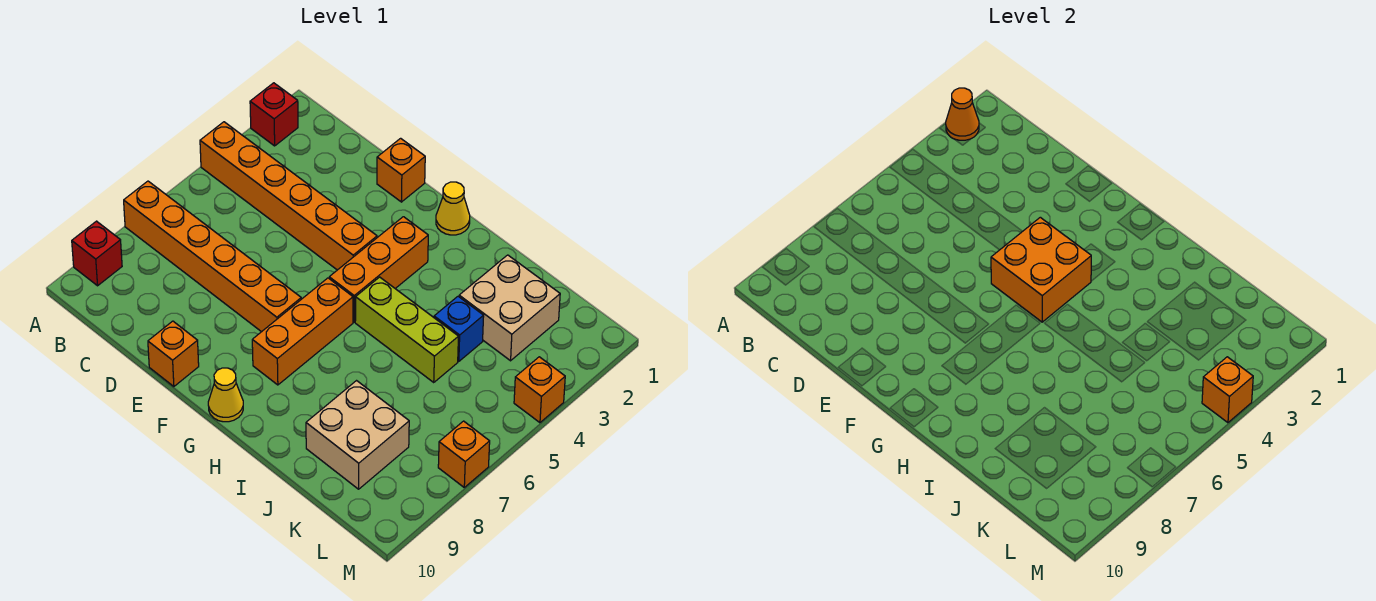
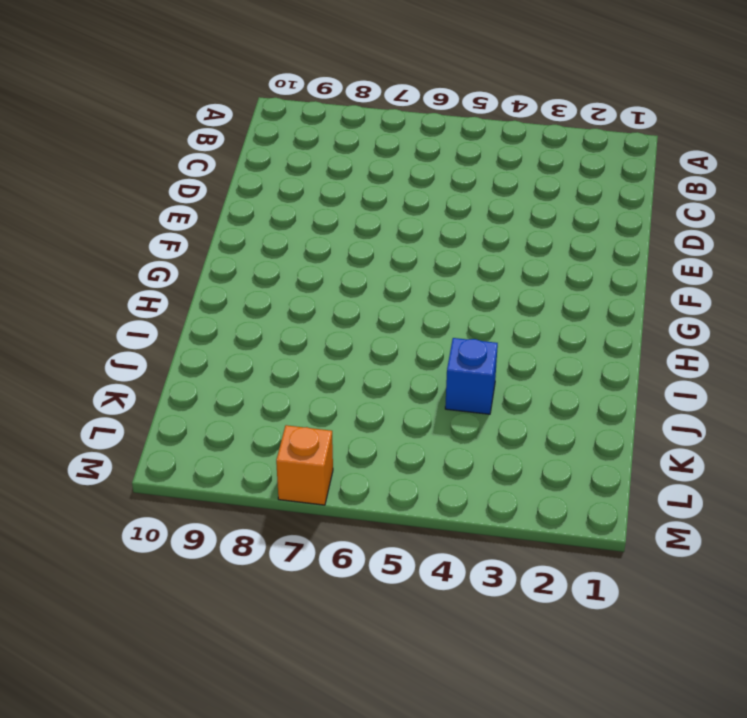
none -> red 1x1 brick [250,83,298,146]
none -> orange 1x6 brick [200,122,377,270]
none -> orange 1x6 brick [124,181,301,332]

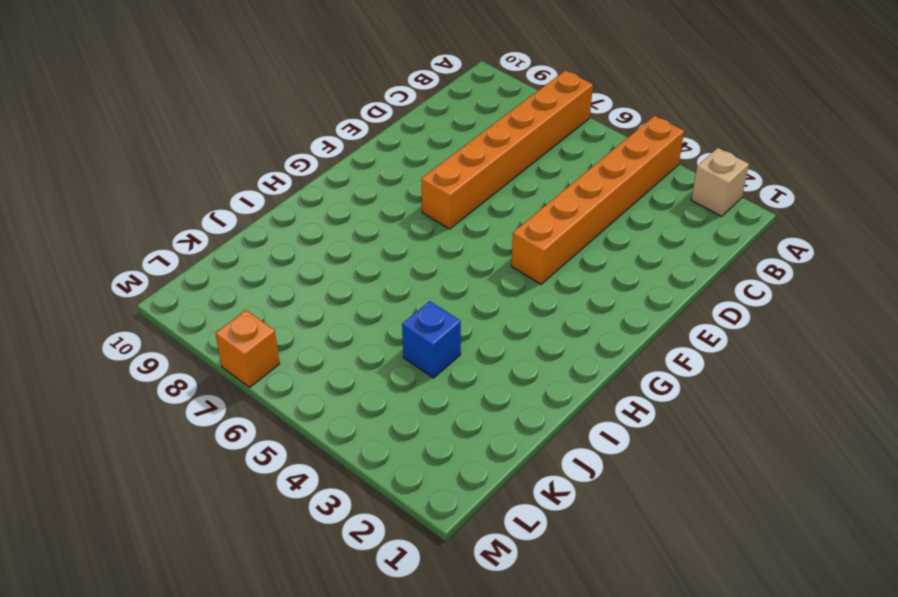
tan 1x1 brick [691,148,749,216] -> red 1x1 brick [250,83,298,146]
none -> red 1x1 brick [72,221,122,286]
none -> orange 1x1 brick [377,138,425,202]
none -> orange 1x1 brick [148,321,199,387]

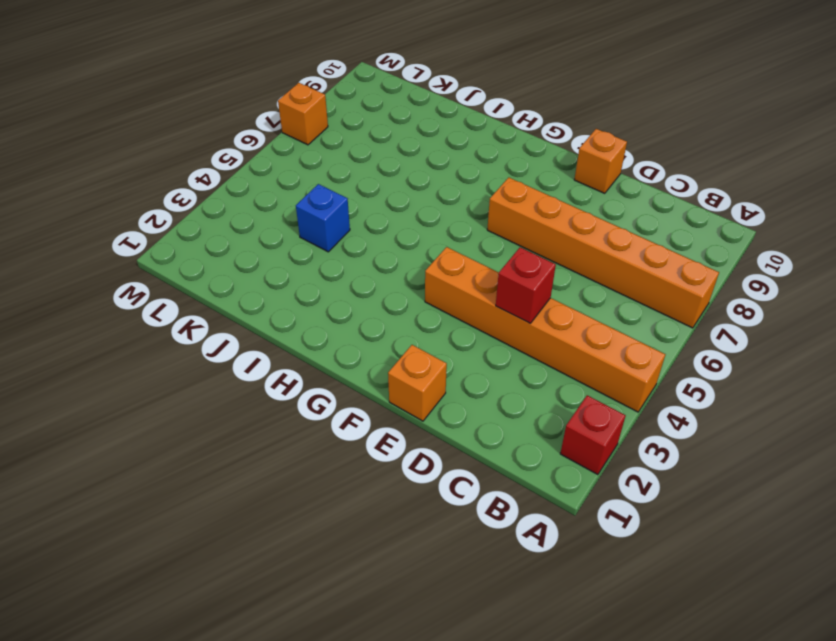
red 1x1 brick [496,247,556,323] -> red 1x1 brick moved to [72,221,122,286]
none -> yellow 1x1 cone [436,182,470,235]
none -> orange 1x3 brick [329,217,428,322]
none -> orange 1x3 brick [252,278,353,385]

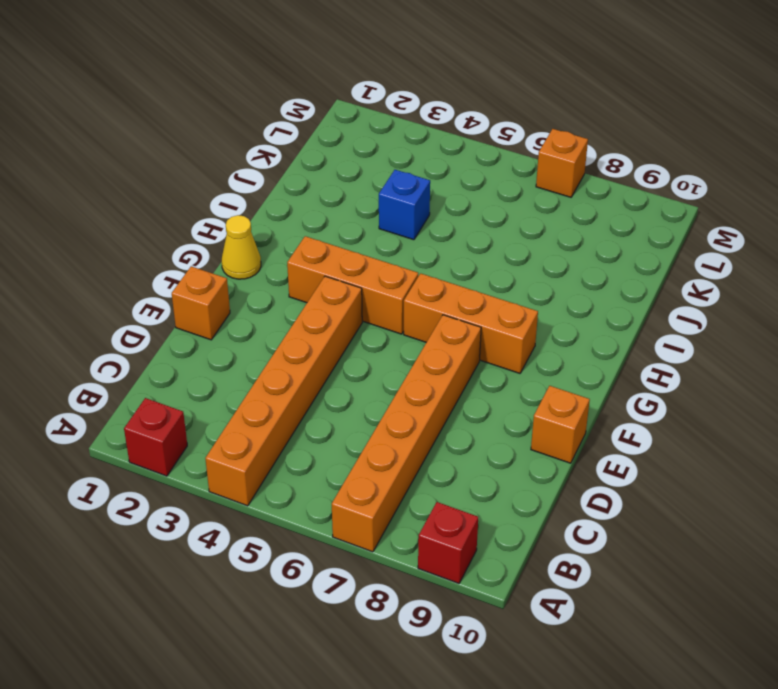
none -> yellow 1x1 cone [208,368,243,422]
none -> lime 1x3 brick [355,277,458,382]
none -> tan 2x2 brick [459,255,560,361]

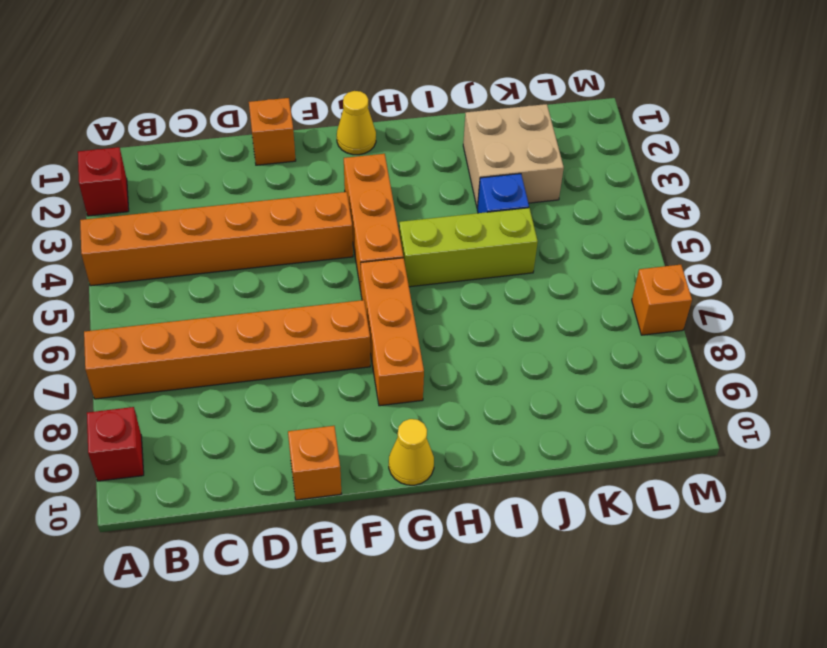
none -> tan 2x2 brick [306,381,409,489]
none -> orange 1x1 brick [514,357,565,423]
none -> orange 1x1 cone [946,88,979,140]

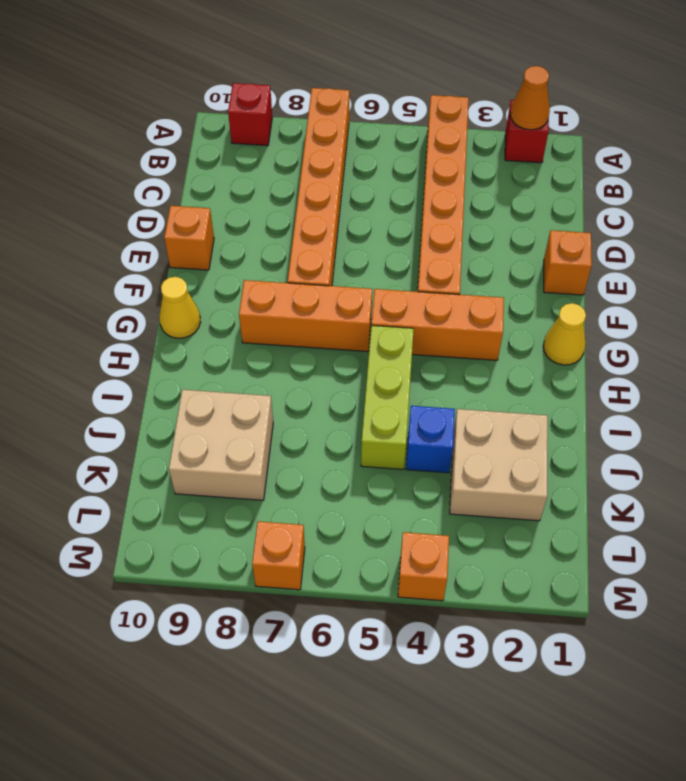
none -> orange 2x2 brick [991,217,1091,322]
none -> orange 1x1 brick [1202,357,1253,423]

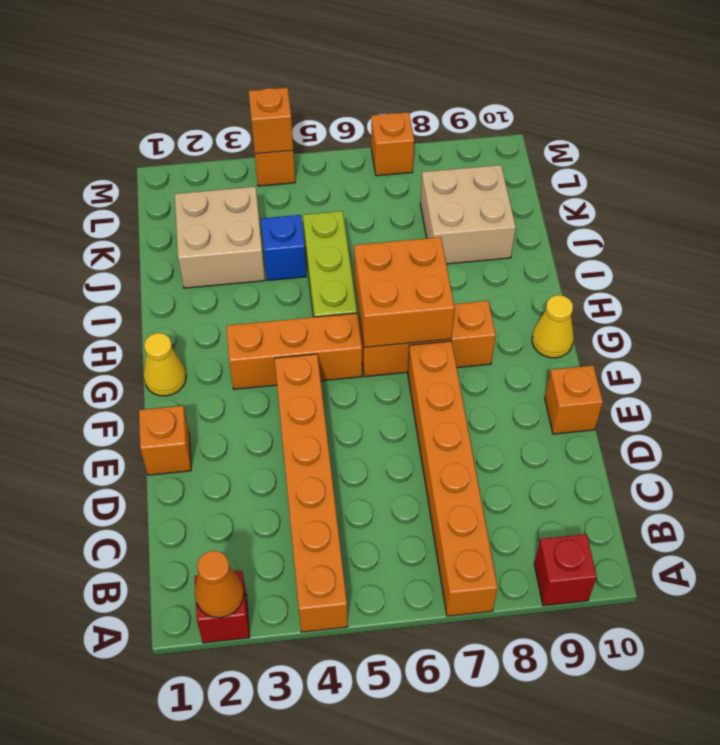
orange 2x2 brick [354,237,455,347] -> orange 2x2 brick moved to [991,217,1091,322]

